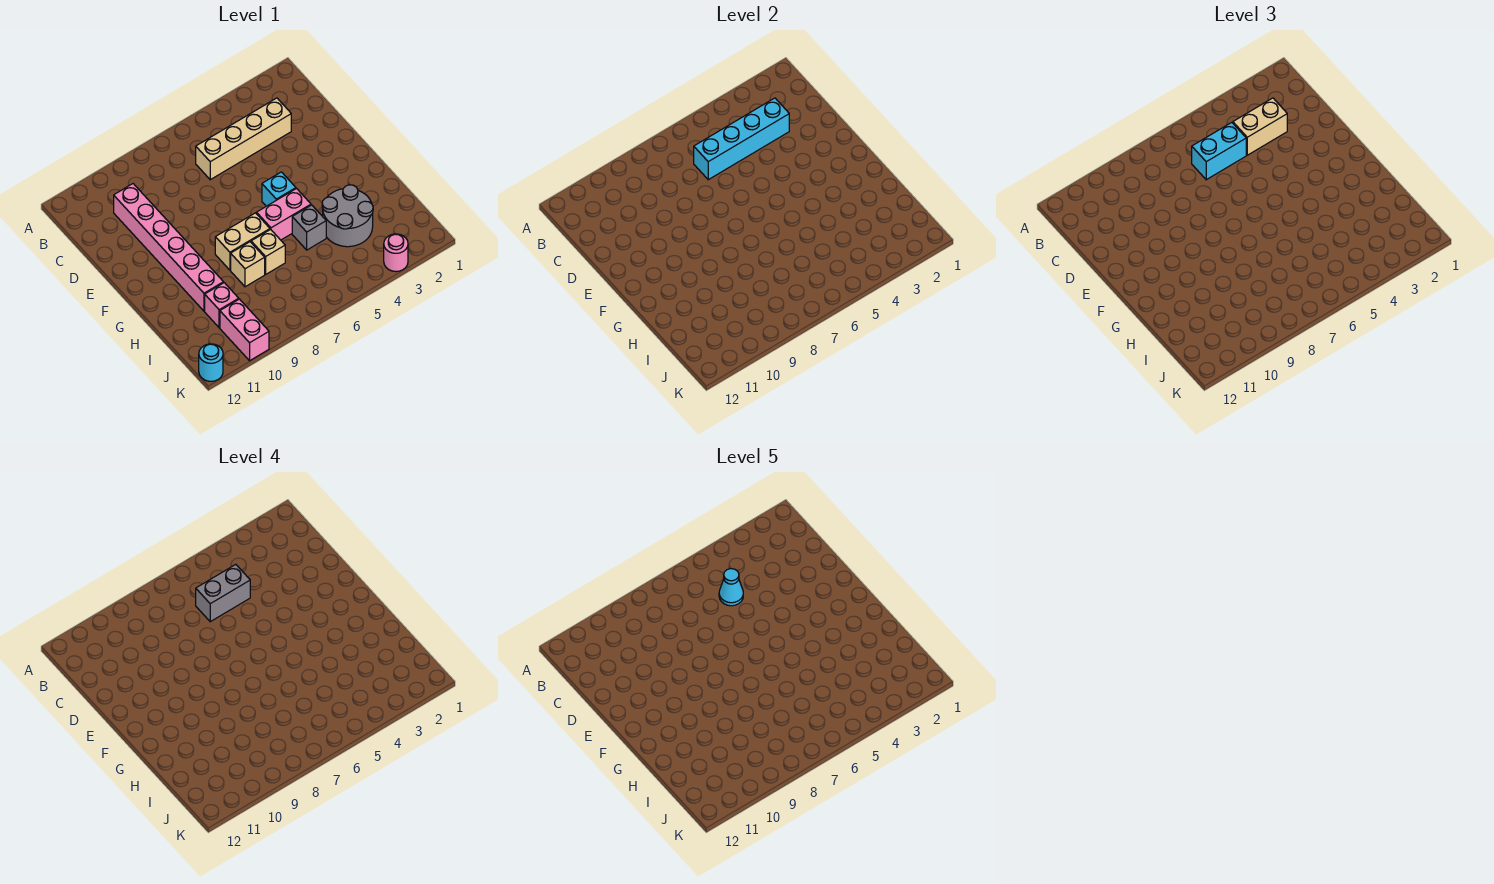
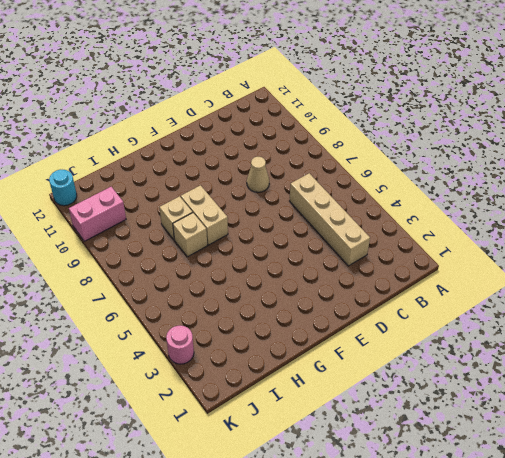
tan 1x1 cone [247,157,269,192] -> none
none -> pink 1x6 brick [114,184,224,311]
none -> cyan 1x1 brick [262,172,296,206]
none -> pink 1x2 brick [257,189,311,240]

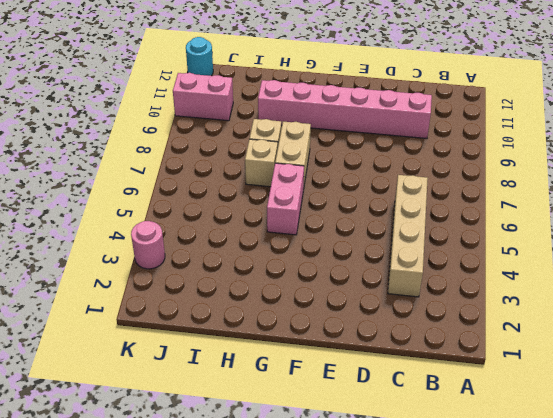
none -> cyan 1x1 brick [262,172,296,206]
none -> grey 2x2 round brick [322,185,373,247]
none -> grey 1x1 brick [292,205,326,250]

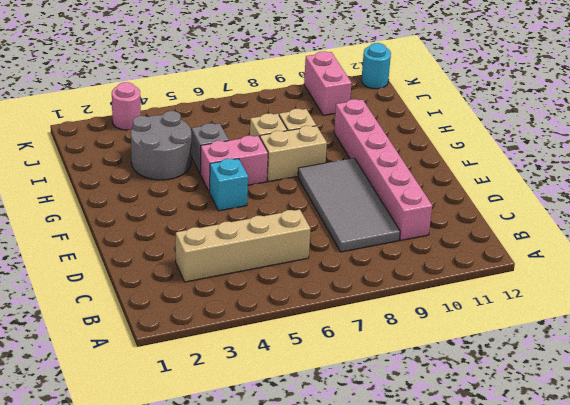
grey 2x4 tile [298,158,400,252] -> none
none -> pink 1x1 brick [205,283,239,328]
none -> cyan 1x4 brick [694,98,789,180]
none -> tan 1x2 brick [1233,98,1287,155]

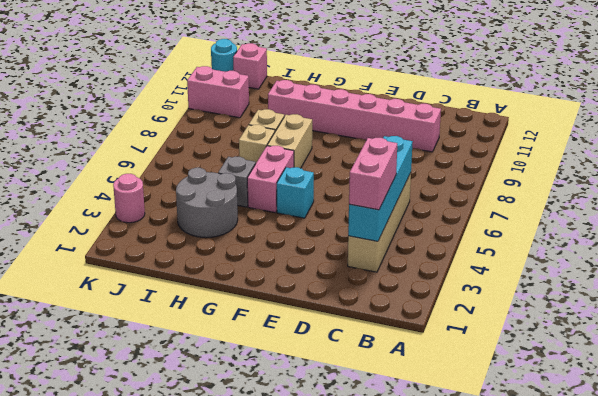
pink 1x2 brick [349,138,397,210] -> tan 1x2 brick [1233,98,1287,155]
pink 1x1 brick [233,43,267,89] -> pink 1x1 brick moved to [205,283,239,328]
none -> cyan 1x2 brick [1192,122,1246,180]
none -> grey 1x2 brick [196,564,250,622]
none -> cyan 1x1 cone [719,569,743,606]

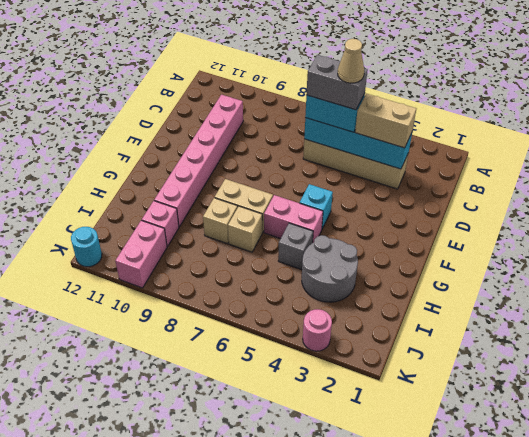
tan 1x1 cone [338,39,364,83] -> cyan 1x1 cone [719,569,743,606]

